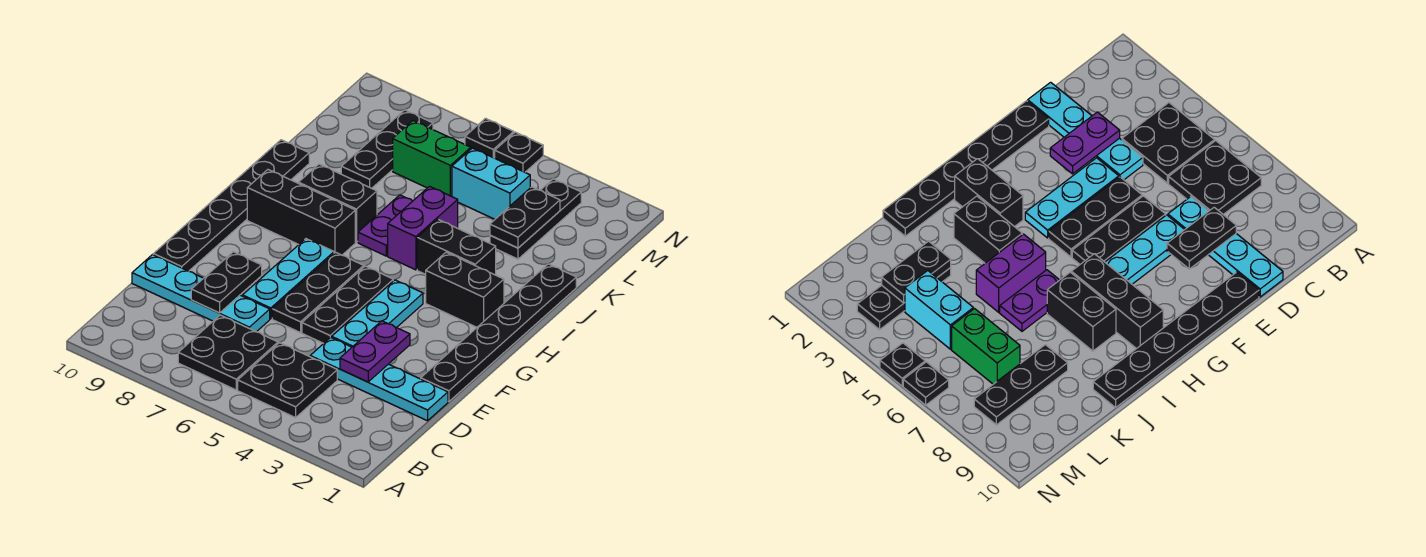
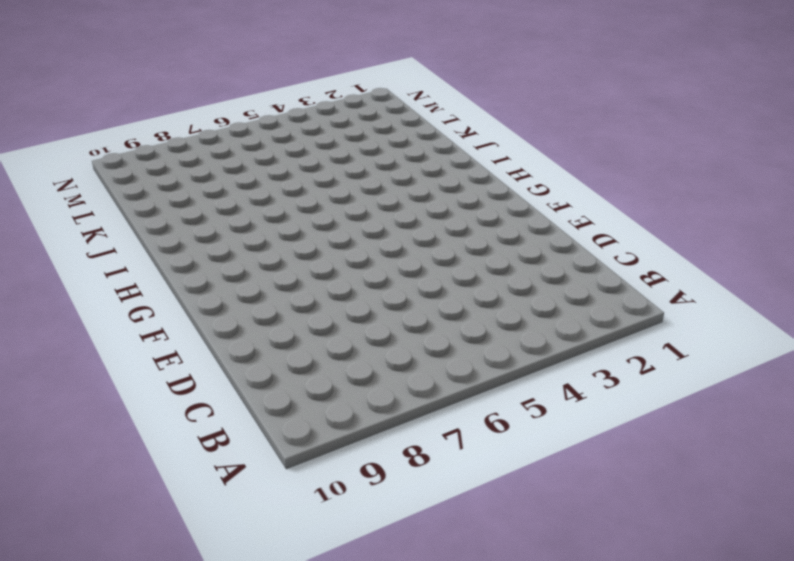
none -> black 2x2 plate [238,343,337,418]
none -> black 2x2 plate [178,315,278,390]
none -> cyan 1x4 plate [310,337,448,421]

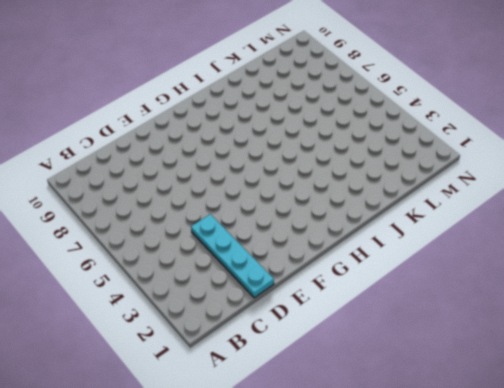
none -> black 2x2 plate [238,343,337,418]
none -> black 2x2 plate [178,315,278,390]
none -> cyan 1x4 plate [132,255,270,332]

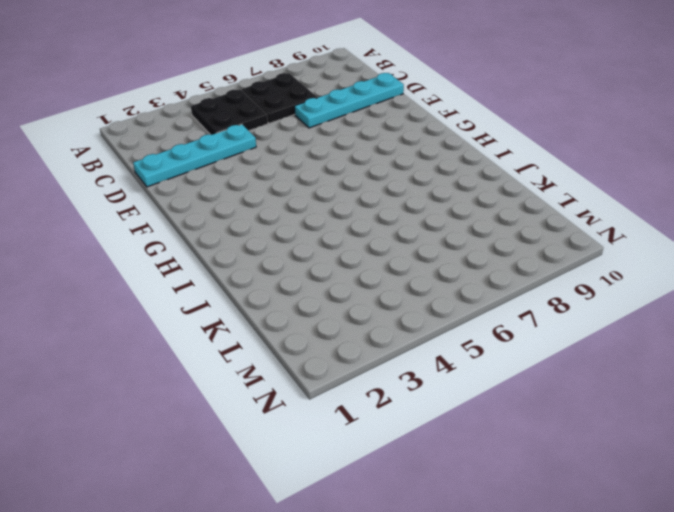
none -> black 1x6 plate [421,264,576,402]
none -> cyan 1x3 plate [332,280,423,347]
none -> black 1x3 plate [302,266,393,343]

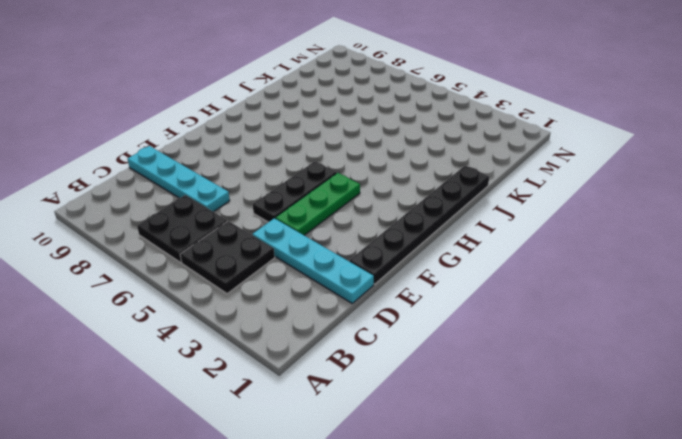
green 1x3 plate [275,173,360,235] -> cyan 1x3 plate [332,280,423,347]
none -> black 1x3 plate [272,252,364,333]
none -> cyan 1x3 plate [243,239,334,319]
none -> black 1x6 plate [153,140,309,271]

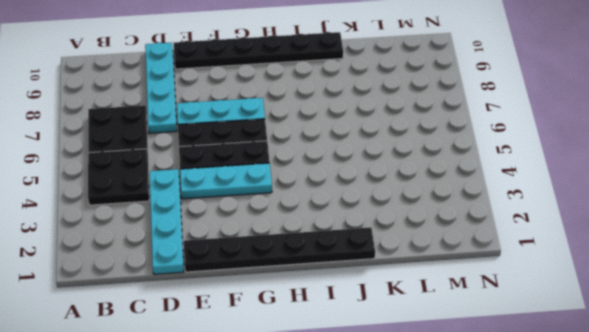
none -> black 1x2 brick [426,252,504,327]
none -> black 1x3 brick [247,170,355,255]
none -> black 1x2 brick [417,219,496,275]

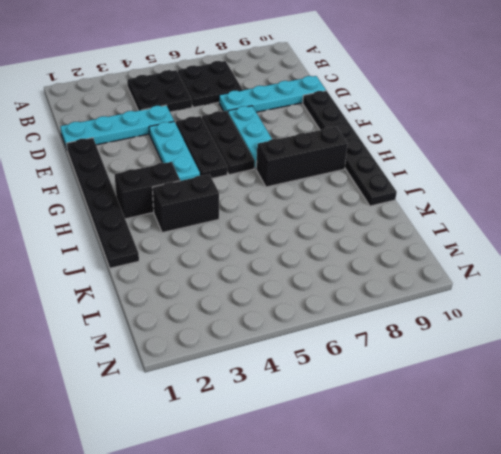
none -> purple 1x2 brick [388,186,458,270]
none -> purple 1x2 plate [358,195,412,256]
none -> black 1x2 brick [299,164,377,242]

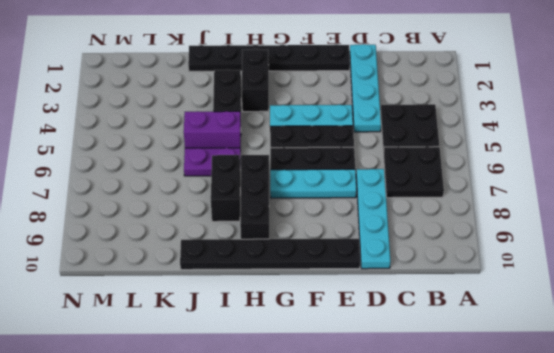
none -> black 1x3 plate [490,179,581,259]
none -> black 1x3 plate [341,110,433,188]
none -> cyan 1x2 brick [452,148,530,219]

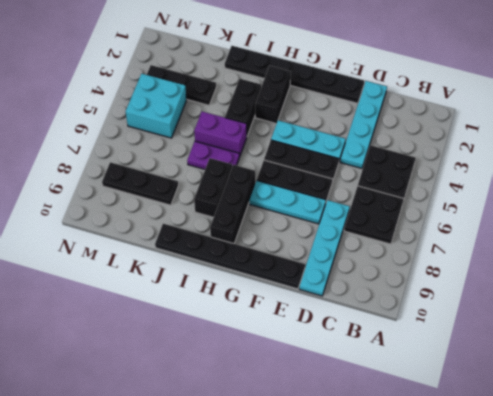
cyan 2x2 brick [126,74,187,138] -> cyan 1x2 brick [452,148,530,219]
none -> green 1x2 brick [393,121,471,197]
none -> black 1x1 plate [495,132,543,172]
none -> black 1x1 plate [465,118,514,158]

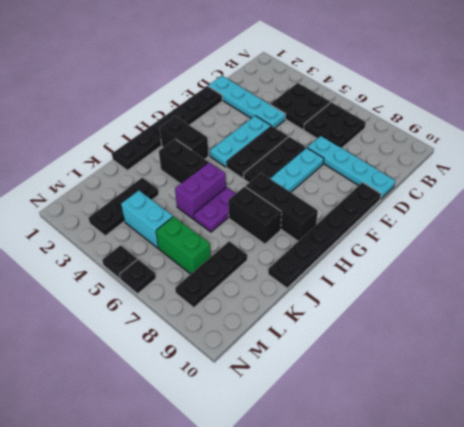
none -> purple 1x2 plate [340,321,410,382]
none -> black 1x2 plate [191,252,262,313]
none -> black 1x2 plate [490,187,560,248]

